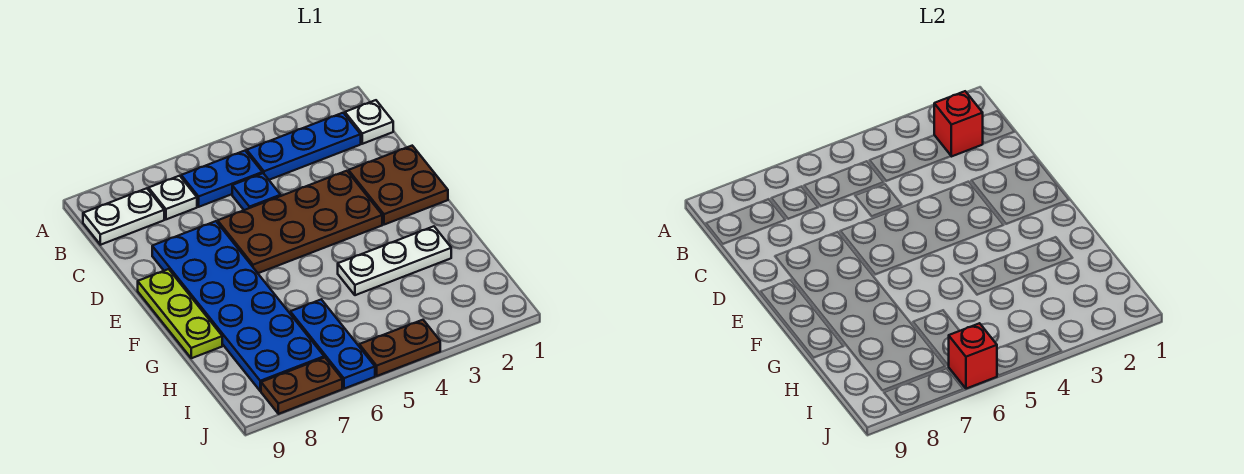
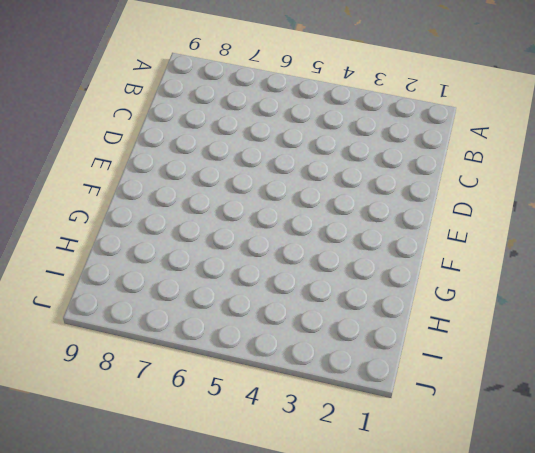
none -> white 1x1 plate [345,100,393,144]
none -> blue 1x3 plate [247,113,361,180]
none -> blue 1x2 plate [181,151,262,207]

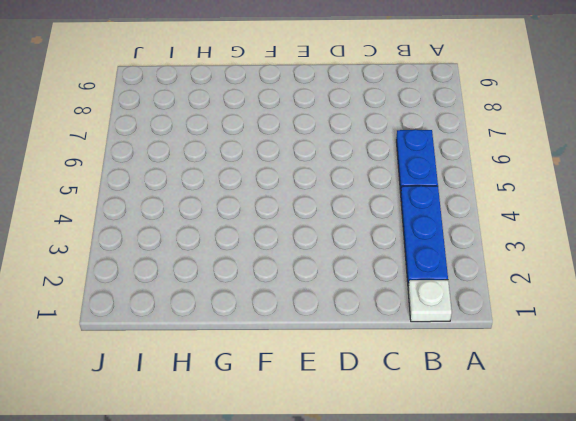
none -> white 1x1 plate [149,176,197,219]
none -> white 1x2 plate [83,188,164,245]
none -> blue 1x1 plate [232,173,281,210]

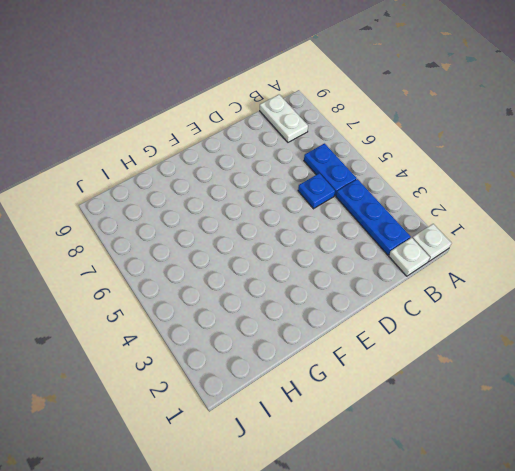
white 1x1 plate [412,224,451,262] -> white 1x1 plate moved to [149,176,197,219]
none -> brown 2x2 plate [349,146,448,225]
none -> brown 2x4 plate [218,171,382,273]
none -> blue 2x6 plate [152,221,324,391]

